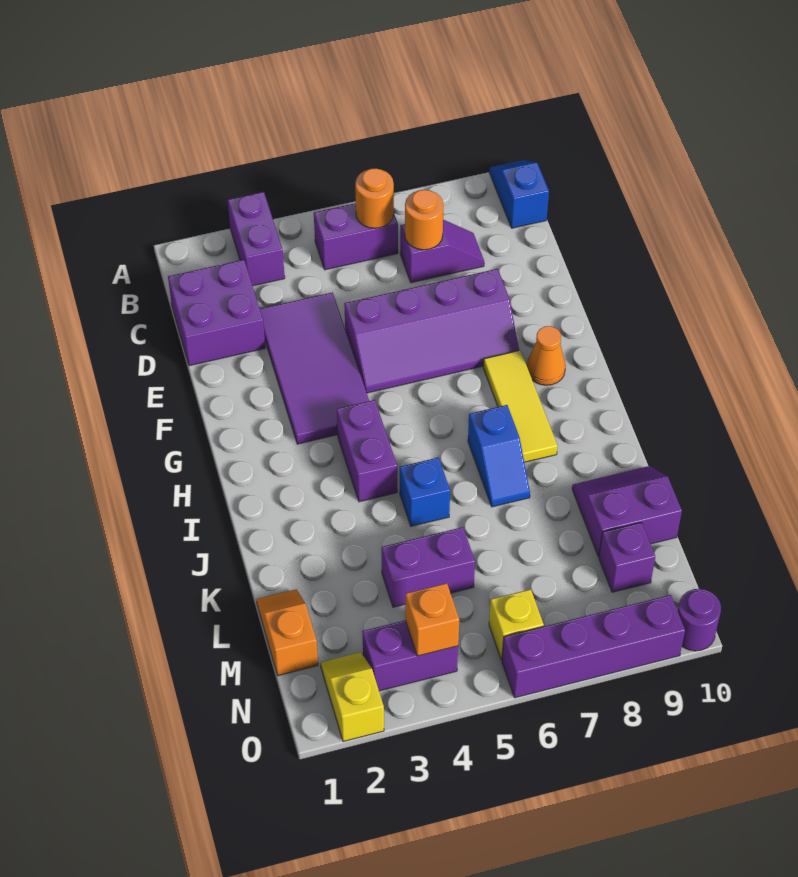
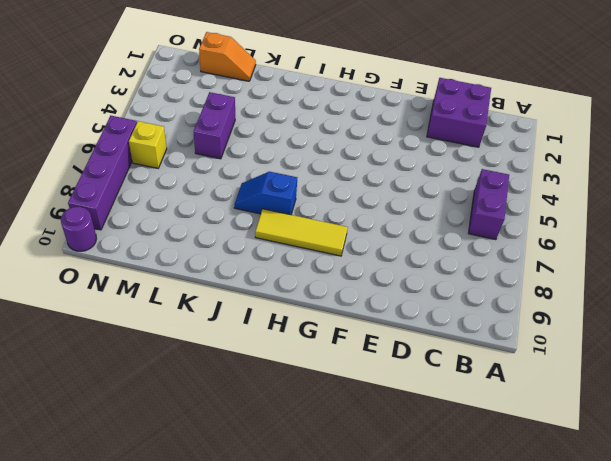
none -> purple 1x2 brick [228,192,285,286]
none -> blue 1x2 slope [489,160,549,228]
none -> purple 1x2 slope [400,220,484,283]

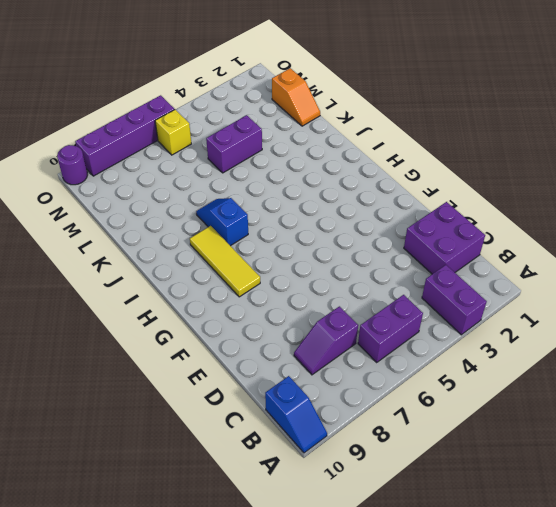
none -> purple 2x4 tile [260,292,369,444]
none -> purple 2x4 slope [344,269,519,393]
none -> orange 1x1 cone [527,326,566,385]

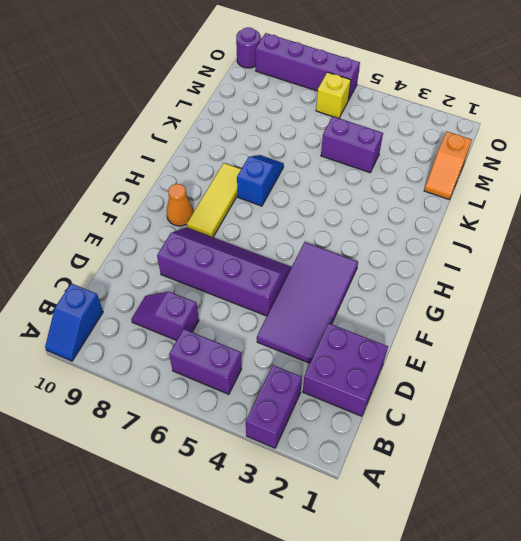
none -> purple 1x2 brick [337,400,397,502]
none -> blue 1x1 brick [400,458,450,526]
none -> purple 2x2 slope [572,466,682,557]

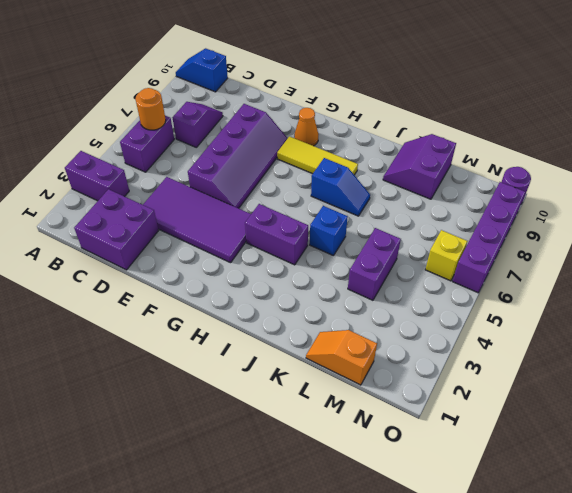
none -> purple 1x1 brick [599,523,655,592]
none -> yellow 1x2 slope [320,652,384,741]
none -> purple 1x2 brick [362,620,458,691]

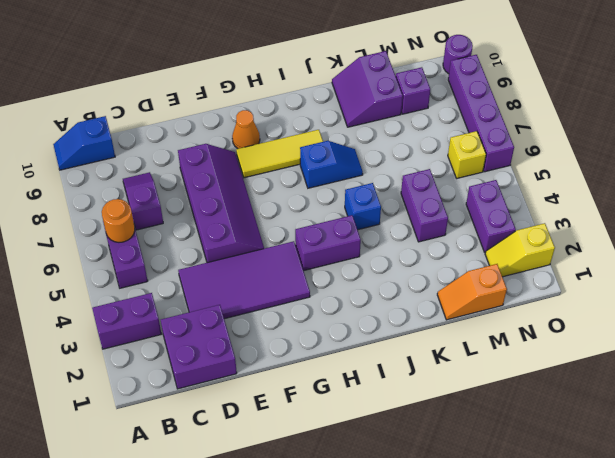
none -> orange 1x1 round brick [405,190,443,250]
none -> orange 1x1 brick [405,583,459,656]

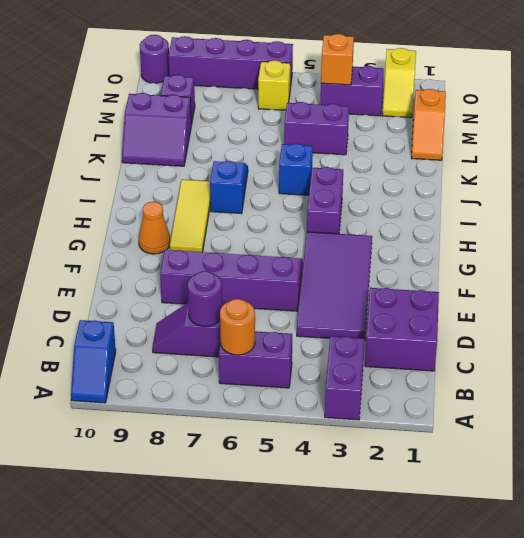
purple 1x1 round brick [188,271,222,327] -> orange 1x1 round brick [405,190,443,250]

